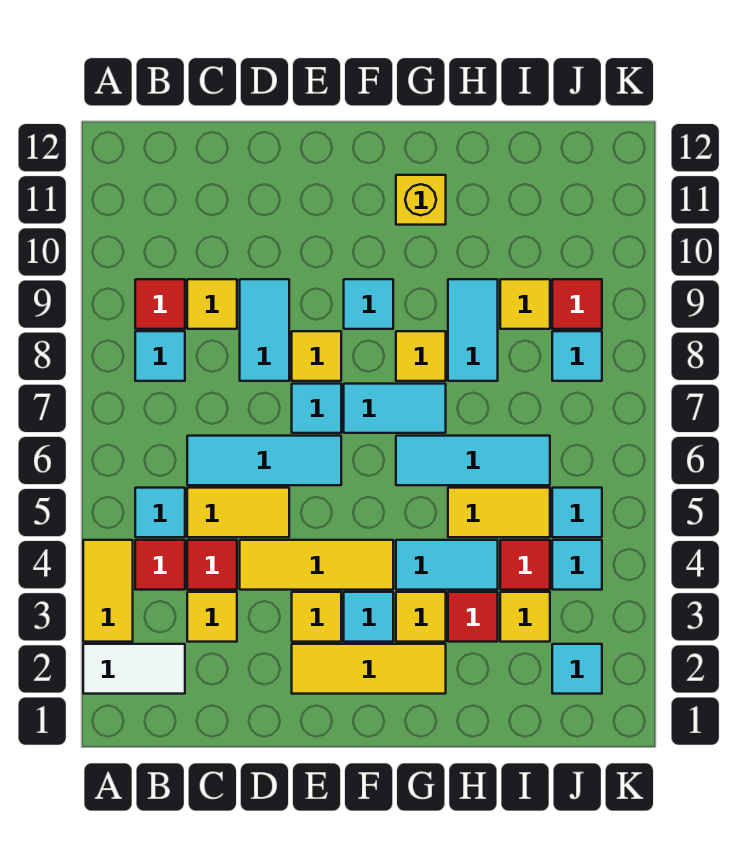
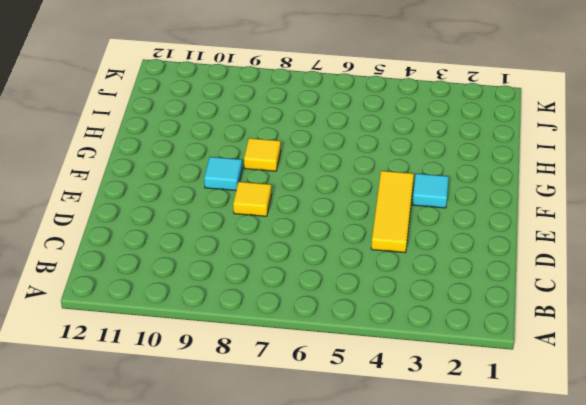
none -> white 1x2 tile [83,644,185,694]
none -> yellow 1x2 tile [83,540,133,642]
none -> red 1x1 tile [135,540,185,590]
none -> cyan 1x1 tile [135,488,185,537]

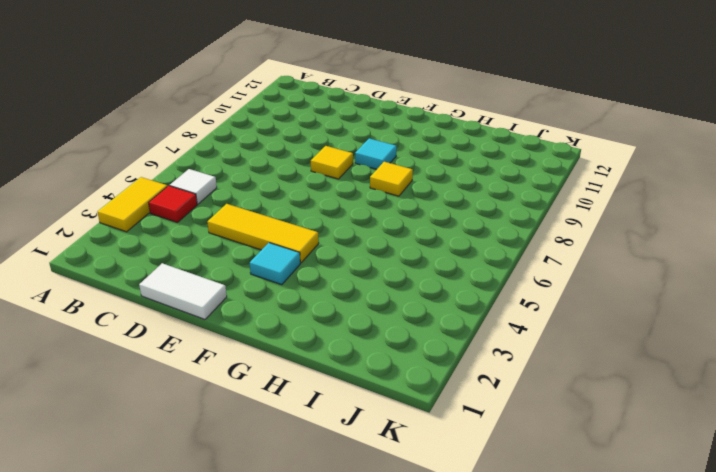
white 1x1 tile [170,169,217,204] -> cyan 1x1 tile [135,488,185,537]
white 1x2 tile [139,263,227,319] -> white 1x2 tile moved to [83,644,185,694]
none -> cyan 1x1 tile [135,331,185,381]
none -> red 1x1 tile [135,279,185,329]
none -> yellow 1x1 tile [187,592,237,642]
none -> red 1x1 tile [187,540,237,590]

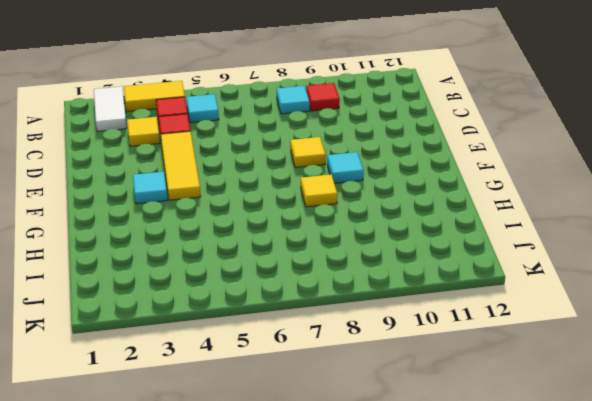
none -> yellow 1x2 tile [187,488,289,537]
none -> cyan 1x3 tile [187,436,341,485]
none -> yellow 1x1 tile [187,279,237,329]
none -> cyan 1x2 tile [240,279,289,381]

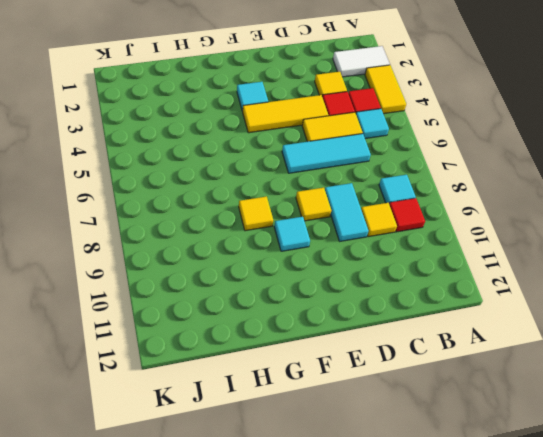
none -> yellow 1x3 tile [292,644,446,694]
none -> yellow 1x1 tile [292,592,341,642]
none -> cyan 1x1 tile [292,384,341,433]
none -> cyan 1x2 tile [344,384,446,433]

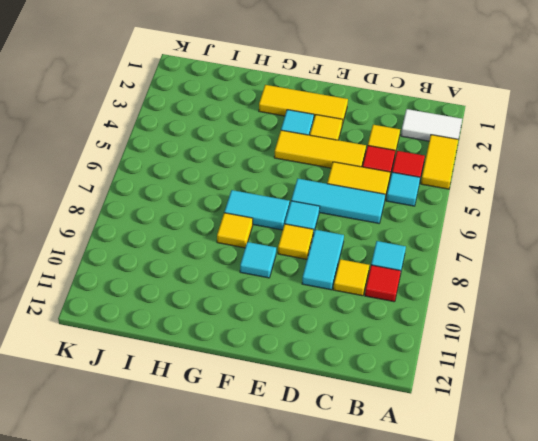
none -> yellow 1x1 tile [396,592,446,642]
none -> cyan 1x2 tile [396,540,498,590]
none -> cyan 1x3 tile [396,436,550,485]
none -> yellow 1x1 brick [396,175,446,225]

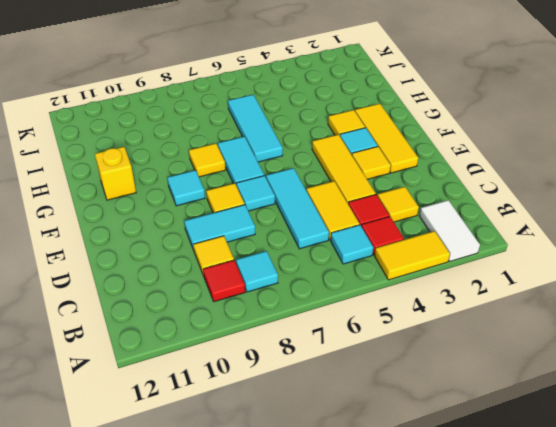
none -> cyan 1x2 tile [396,540,498,590]
none -> red 1x1 tile [448,592,498,642]
none -> yellow 1x2 tile [448,488,550,537]
none -> cyan 1x2 tile [448,279,498,381]

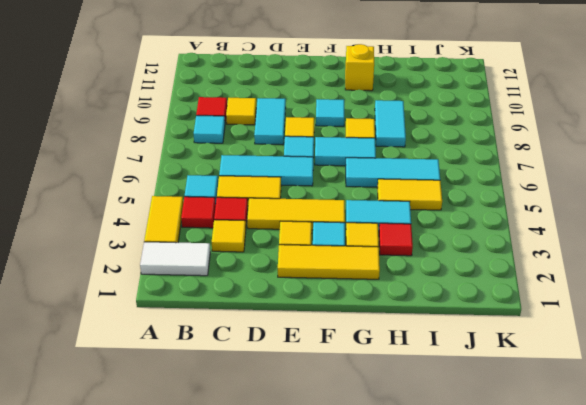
none -> yellow 1x1 tile [500,592,550,642]
none -> red 1x1 tile [500,540,550,590]
none -> yellow 1x1 tile [500,279,550,329]
none -> cyan 1x1 tile [552,644,602,694]

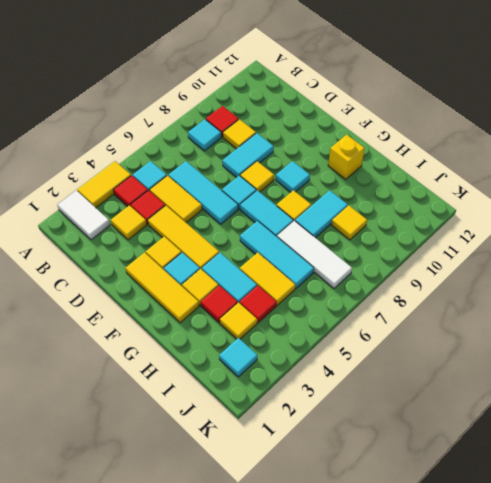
white 1x3 tile [277,221,352,288] -> none
none -> cyan 1x1 tile [552,540,602,590]
none -> cyan 1x1 tile [552,488,602,537]
none -> cyan 1x1 tile [552,331,602,381]
none -> red 1x1 tile [552,279,602,329]

